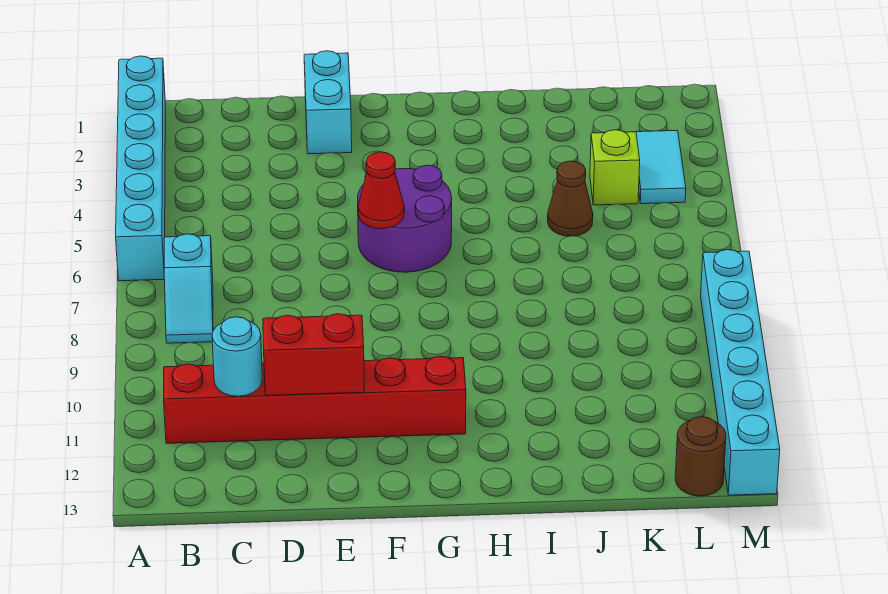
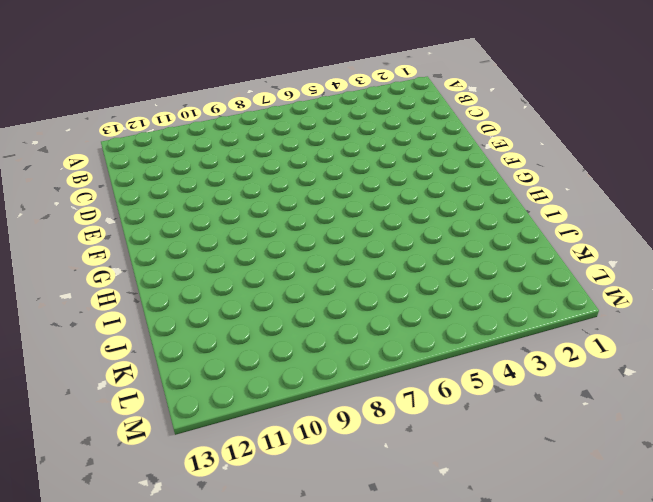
none -> cyan 1x6 brick [116,56,165,281]
none -> cyan 1x2 slope [164,234,213,343]
none -> red 1x6 brick [164,356,466,443]

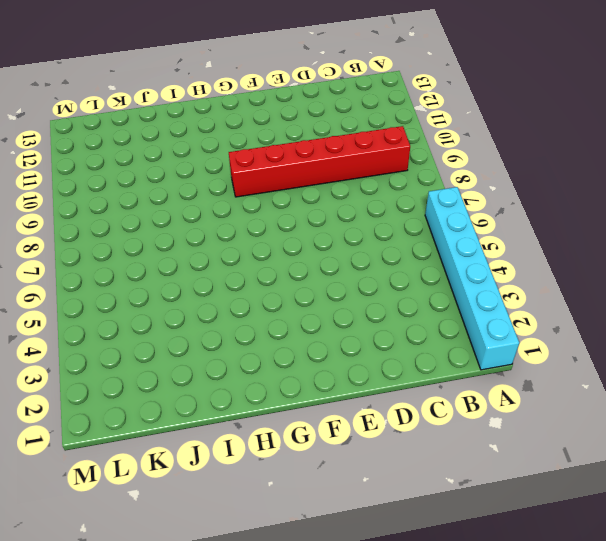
red 1x6 brick [229,126,410,197] -> red 1x6 brick moved to [164,356,466,443]
none -> cyan 1x2 slope [164,234,213,343]
none -> cyan 1x2 brick [304,51,352,154]
none -> purple 2x2 round brick [358,165,452,272]

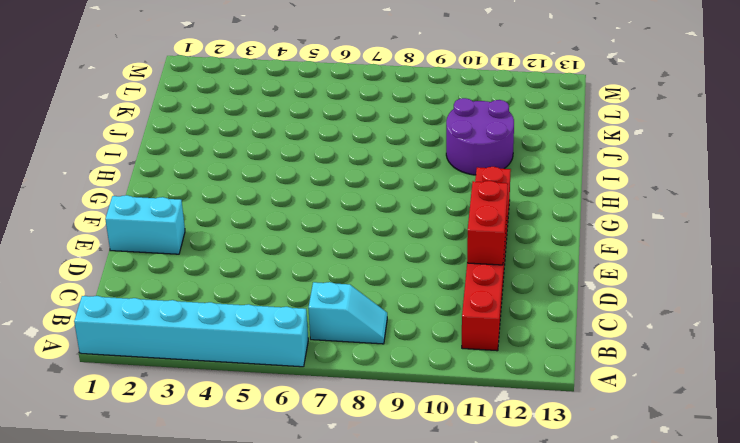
purple 2x2 round brick [446,98,514,175] -> purple 2x2 round brick moved to [358,165,452,272]
none -> brown 1x1 cone [548,161,593,236]
none -> lime 1x1 brick [590,130,640,205]
none -> cyan 1x2 tile [636,130,686,204]

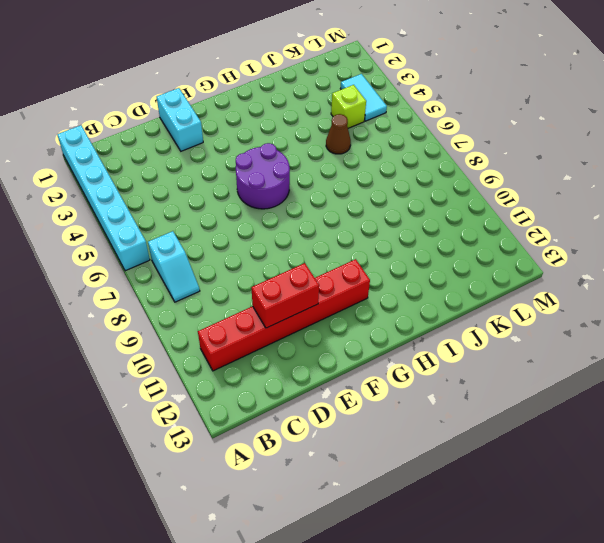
none -> brown 1x1 round brick [675,417,726,496]
none -> cyan 1x6 brick [701,250,780,495]
none -> cyan 1x1 round brick [212,317,262,396]

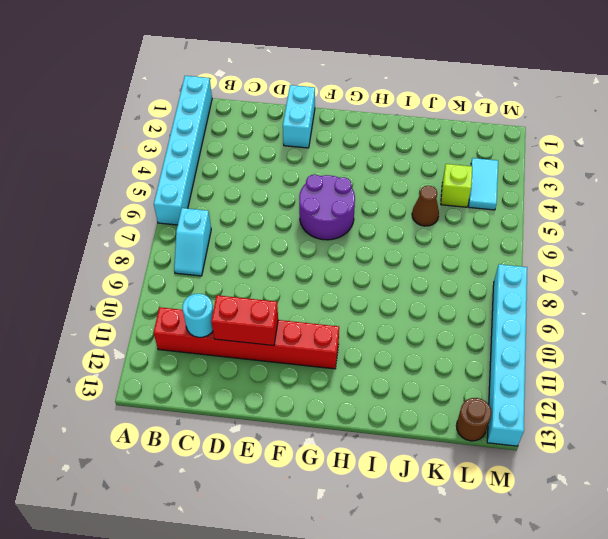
none -> red 1x1 cone [358,152,404,229]

